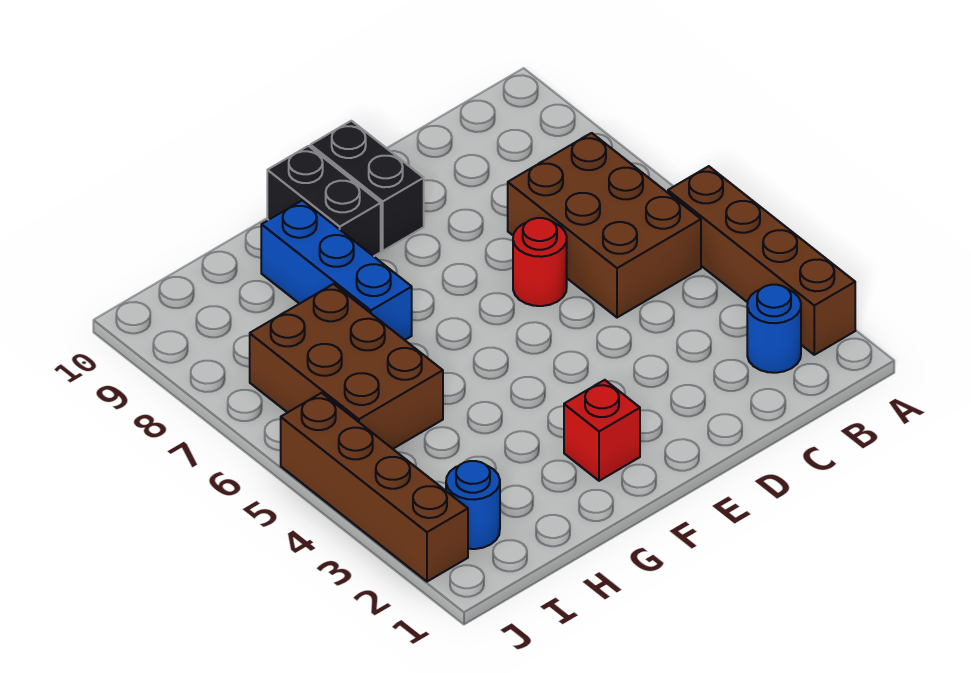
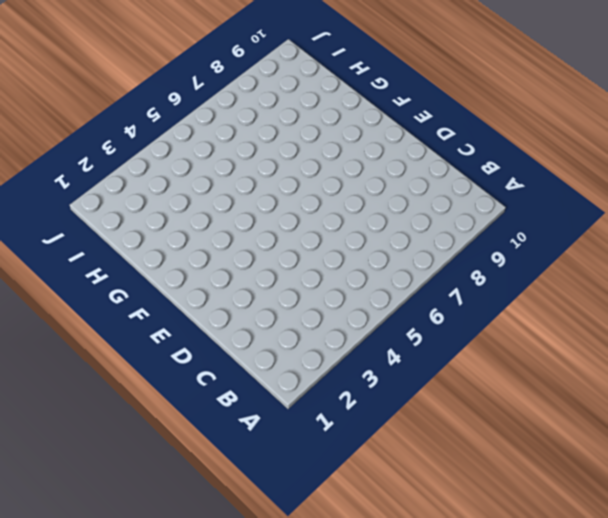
none -> brown 1x4 brick [668,166,855,355]
none -> blue 1x1 round brick [747,285,801,373]

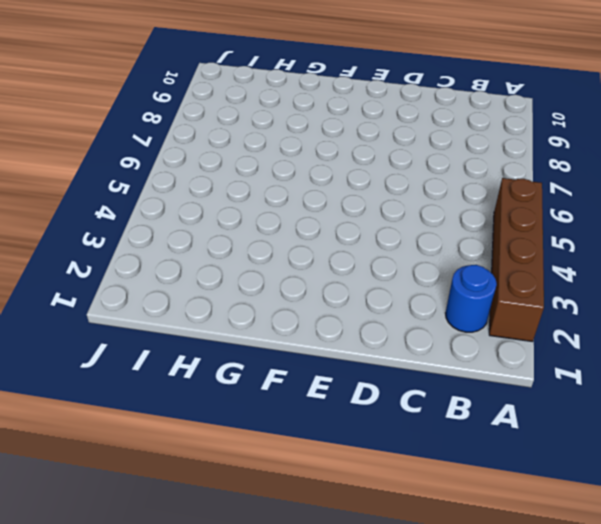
none -> brown 2x3 brick [508,133,701,318]
none -> red 1x1 round brick [513,218,567,306]

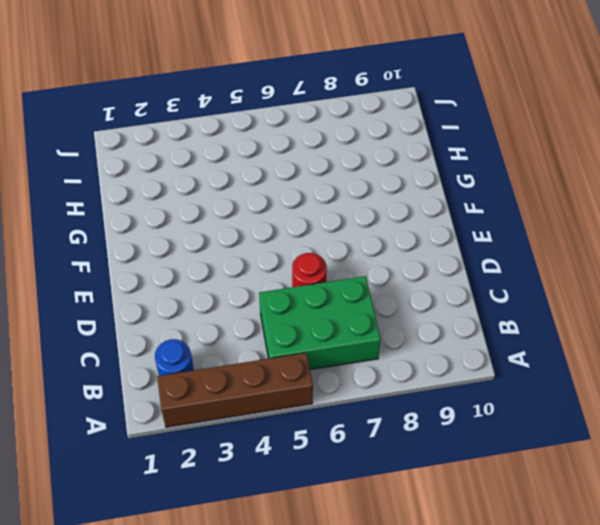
green 2x3 brick [259,276,381,370] -> brown 2x3 brick [508,133,701,318]
none -> black 1x2 brick [310,121,424,251]
none -> red 1x1 brick [564,380,640,481]

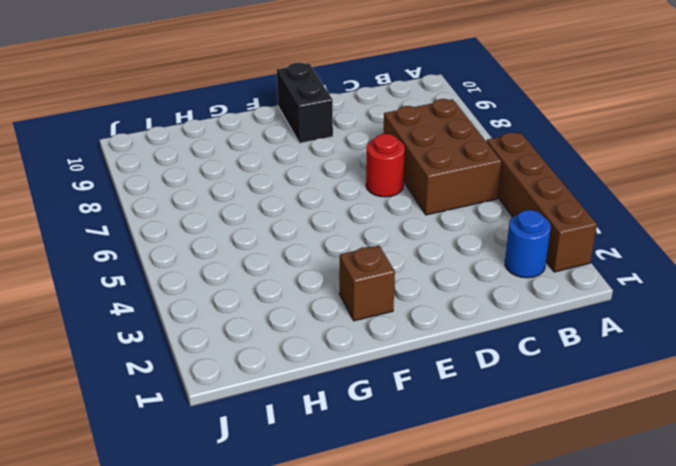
brown 1x1 brick [339,246,395,321] -> red 1x1 brick [564,380,640,481]
none -> black 1x2 brick [267,146,381,256]
none -> blue 1x3 brick [261,200,412,340]

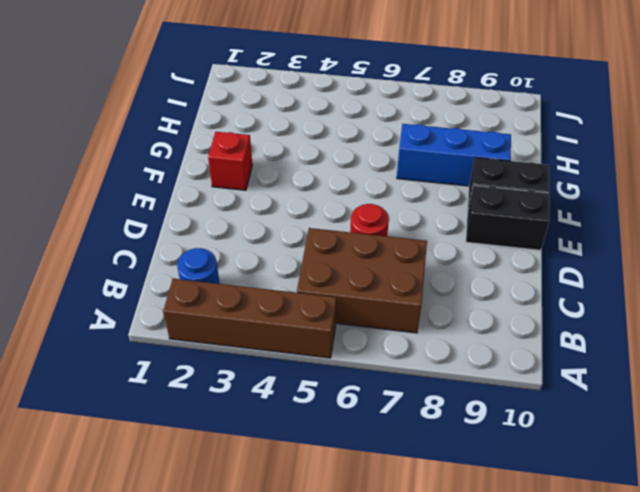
none -> brown 2x3 brick [250,284,443,449]
none -> blue 1x1 round brick [446,461,500,549]

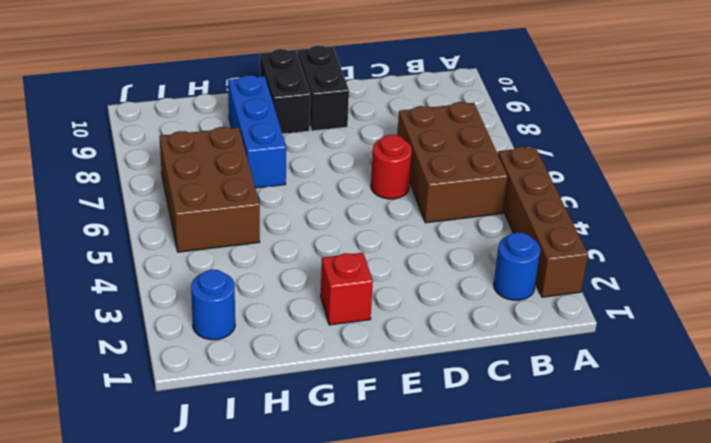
none -> brown 1x4 brick [281,393,468,582]

